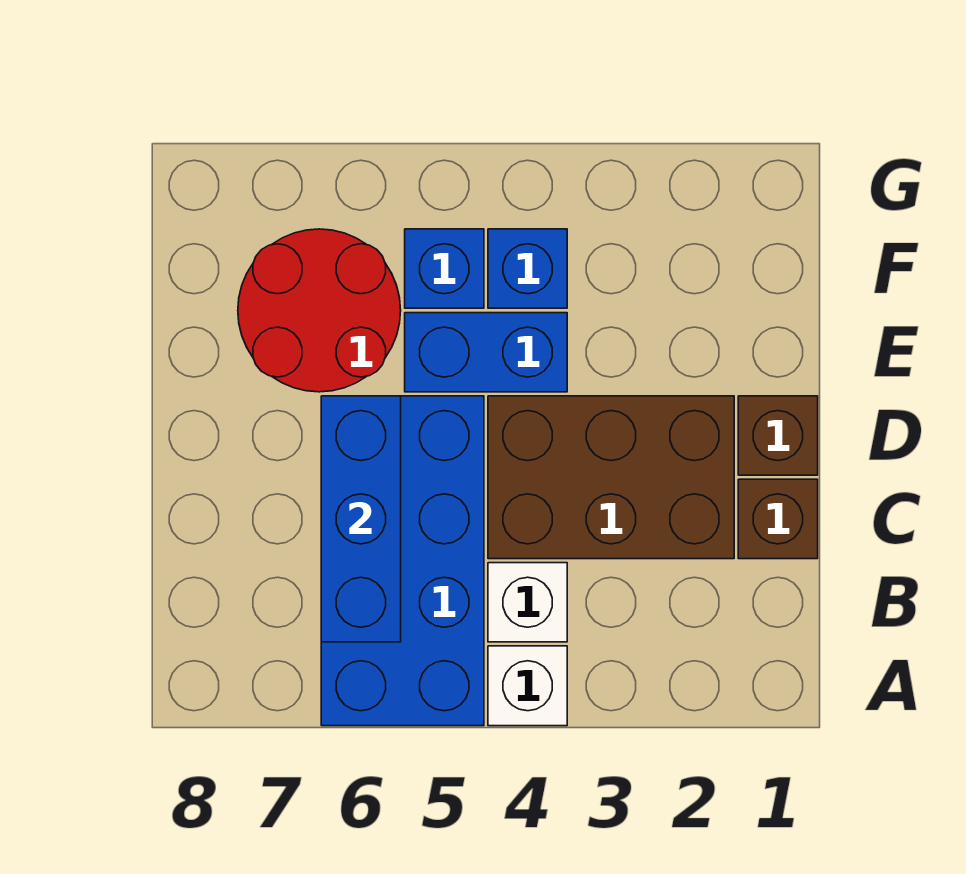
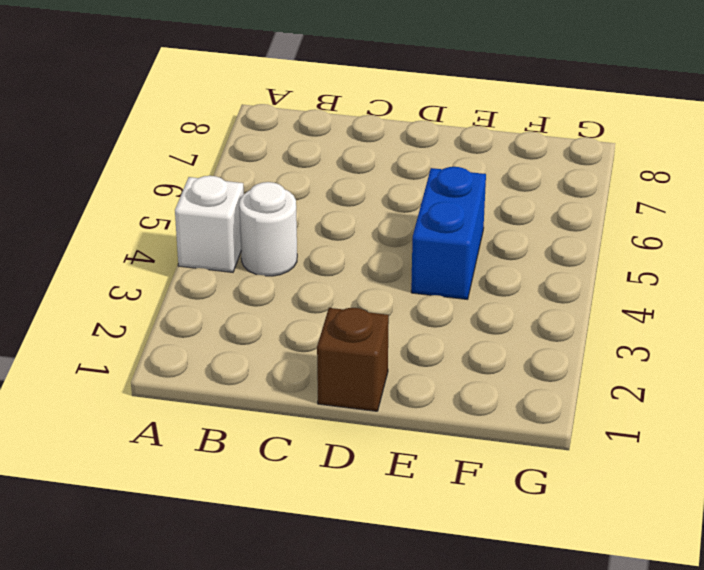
white 1x1 round brick [239,182,297,276] -> white 1x1 brick [488,563,567,642]
none -> blue 2x4 brick [321,396,484,726]
none -> brown 1x1 brick [738,479,818,559]

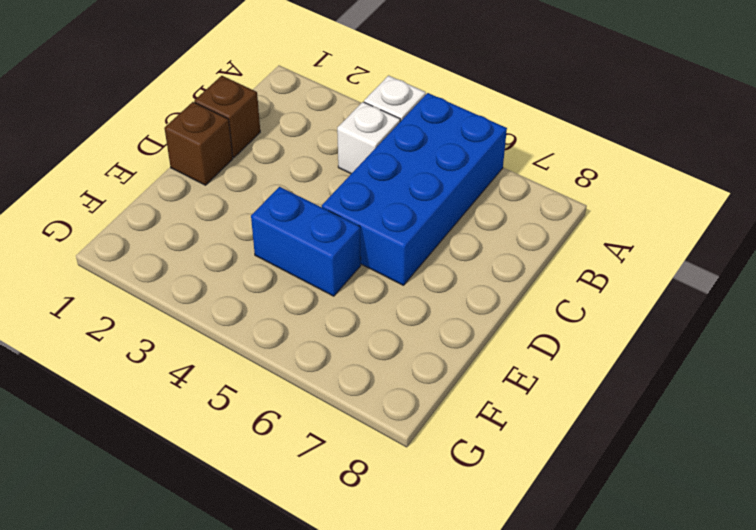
none -> brown 2x3 brick [488,396,734,559]
none -> red 2x2 round brick [238,229,401,392]

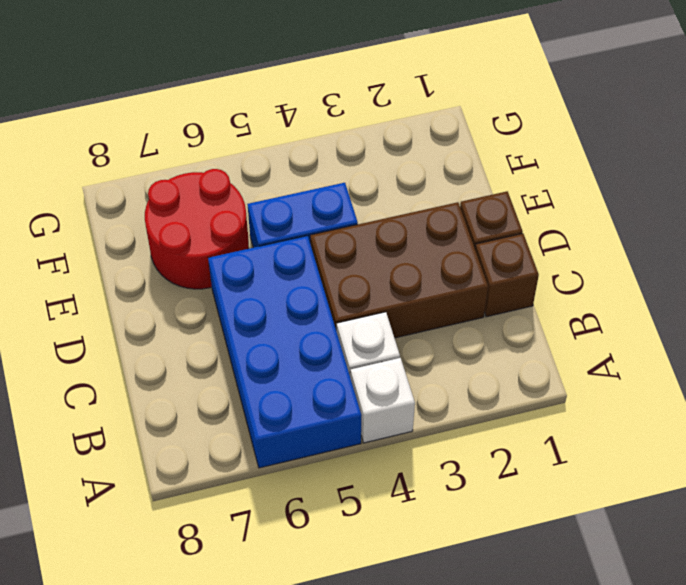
none -> blue 1x1 brick [488,229,567,308]
none -> blue 1x1 brick [405,229,484,308]

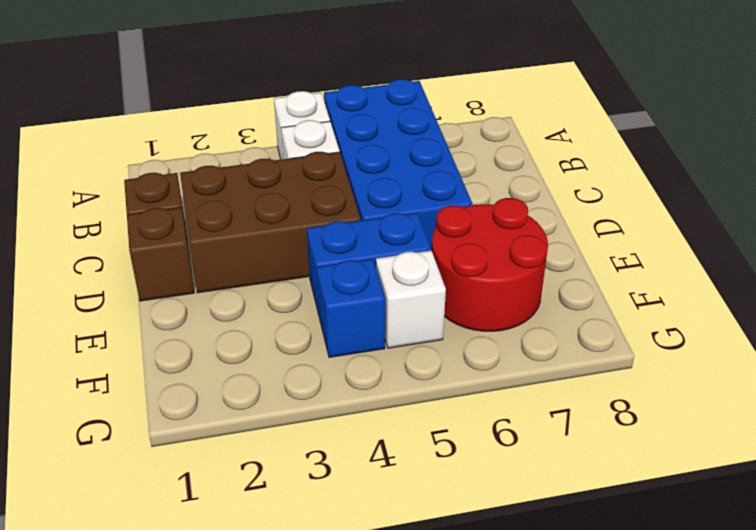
white 1x1 brick [376,250,446,348] -> blue 1x1 brick [405,229,484,308]
none -> blue 1x3 brick [321,396,401,642]

